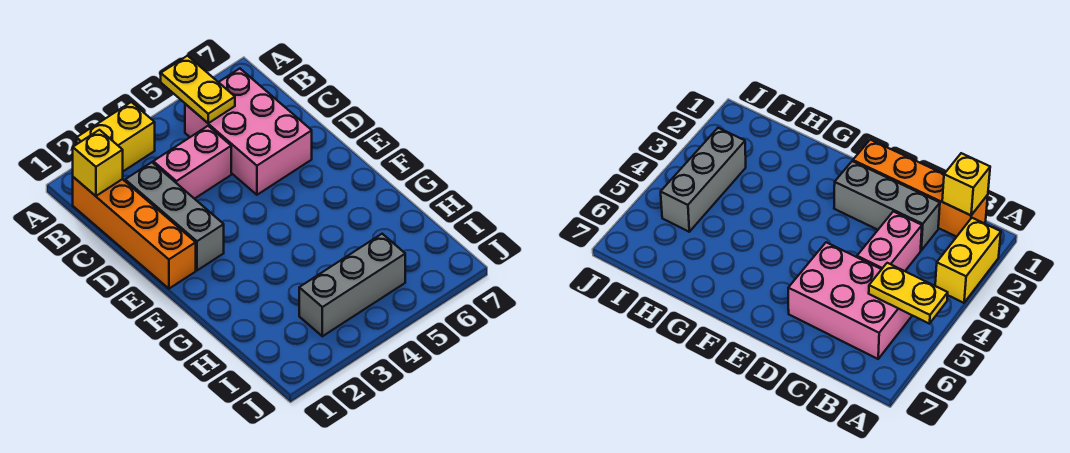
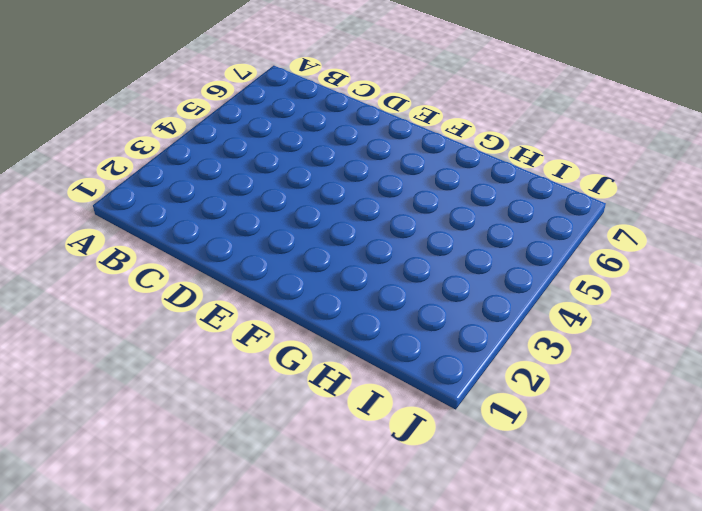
none -> yellow 1x2 brick [77,102,155,171]
none -> orange 1x4 brick [73,177,196,289]

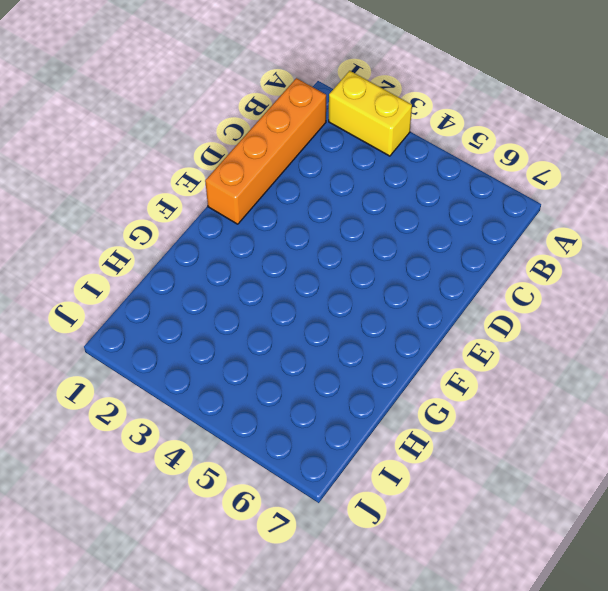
none -> pink 2x3 brick [185,69,312,195]
none -> grey 1x3 brick [125,162,224,270]

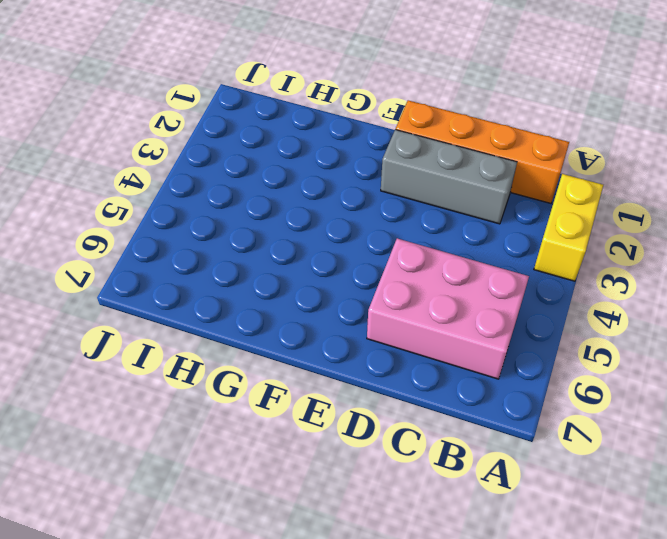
none -> pink 1x2 brick [153,126,231,199]
none -> grey 1x3 brick [299,234,405,336]

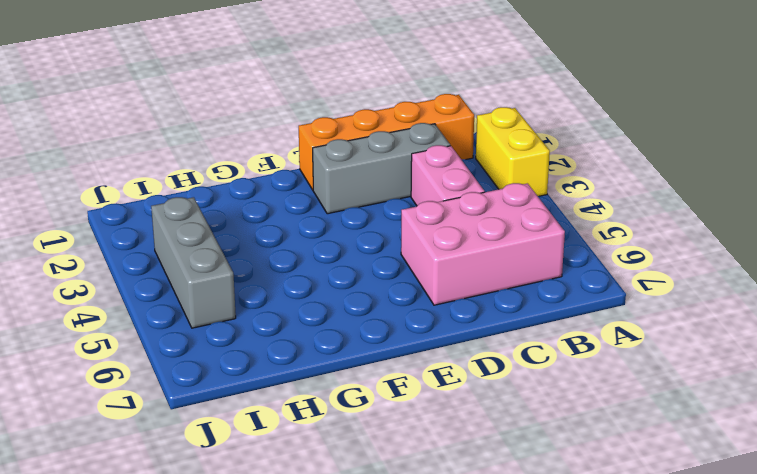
none -> yellow 1x2 plate [161,56,235,123]
none -> yellow 1x1 brick [73,130,123,196]

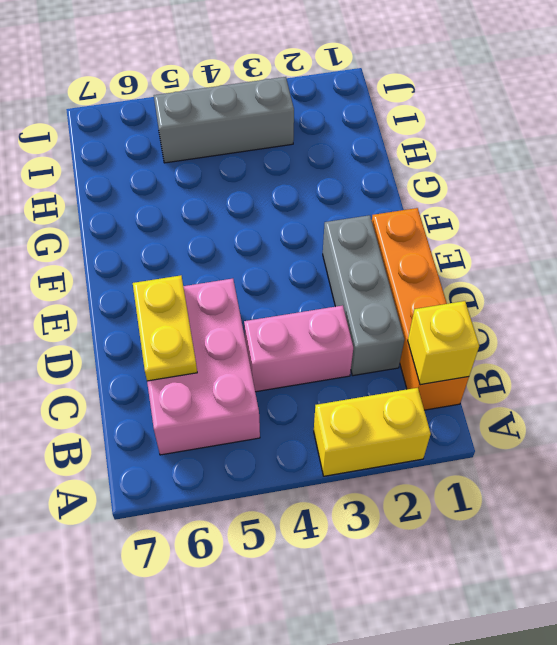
yellow 1x2 plate [133,275,197,381] -> yellow 1x2 plate moved to [161,56,235,123]

